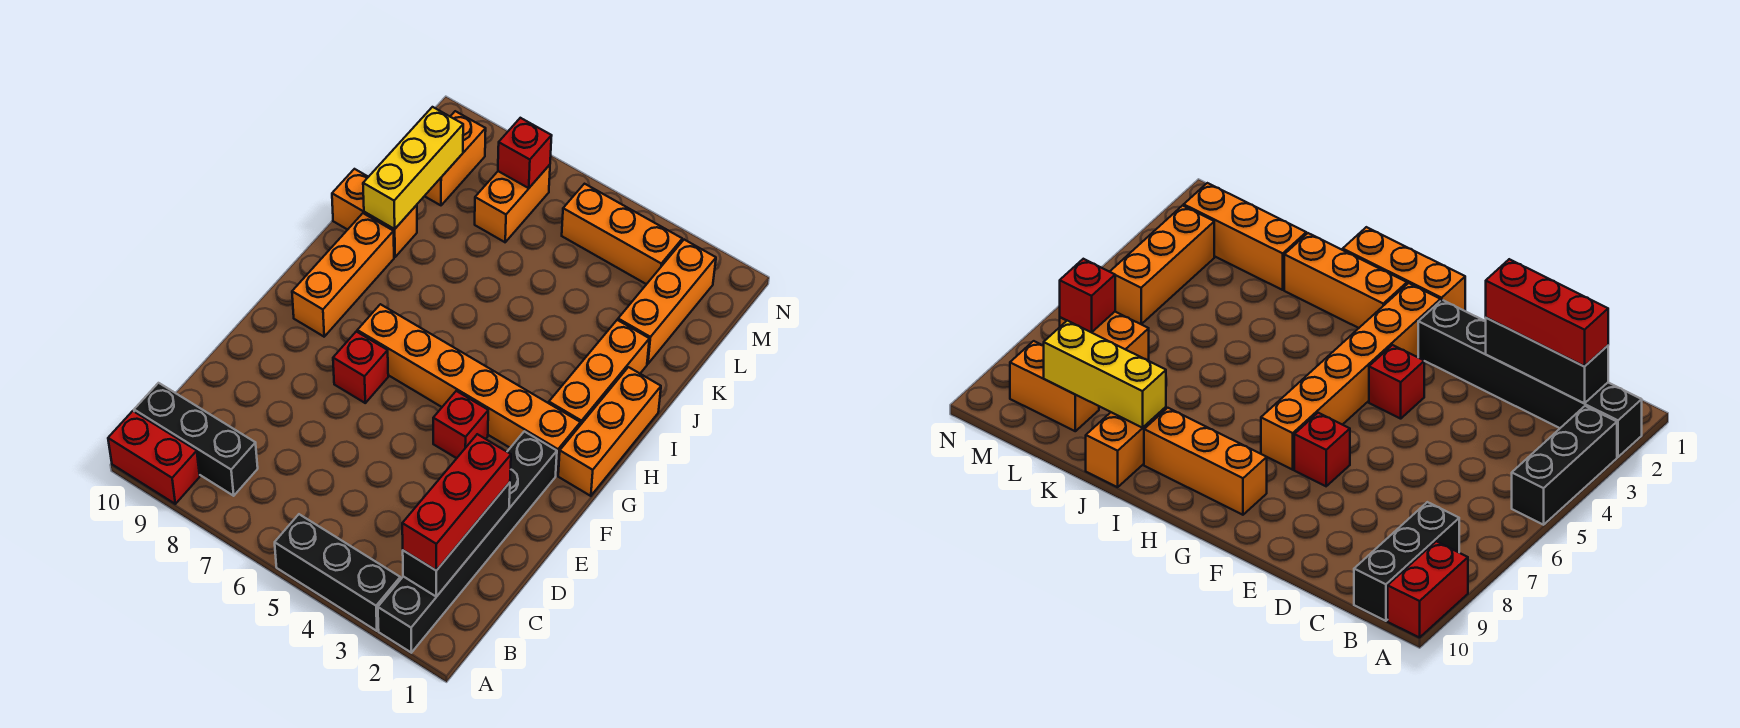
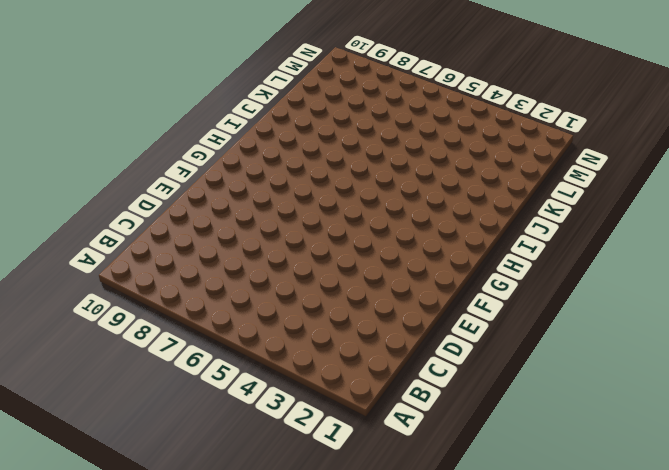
none -> black 1x6 brick [378,431,557,653]
none -> black 1x3 brick [275,514,400,631]
none -> red 1x2 brick [108,411,200,504]

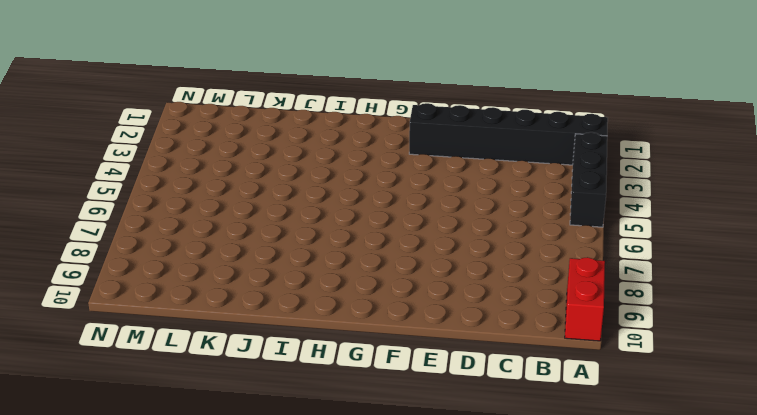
none -> black 1x3 brick [134,383,258,496]
none -> red 1x1 brick [433,391,488,458]
none -> red 1x1 brick [333,332,388,403]

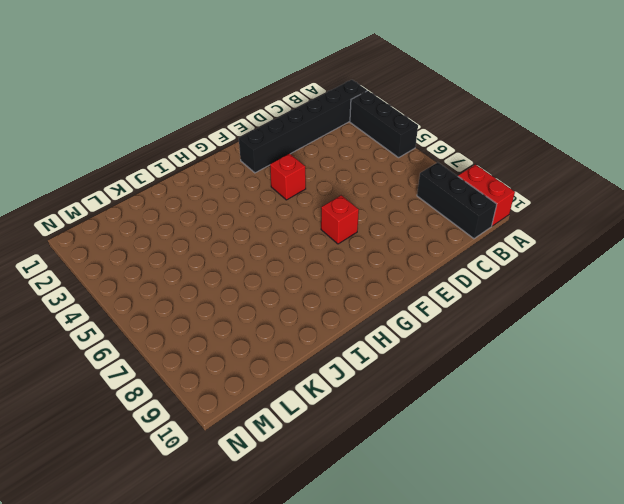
none -> orange 1x3 brick [558,367,661,496]
none -> orange 1x6 brick [357,304,580,475]
none -> orange 1x3 brick [292,213,394,337]

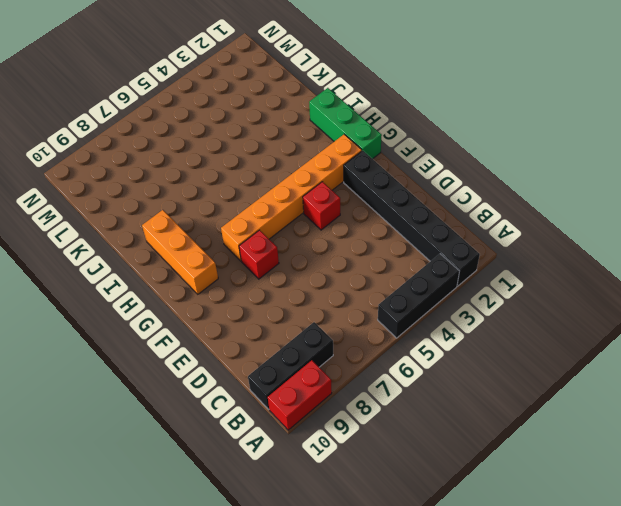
green 1x3 brick [309,88,382,159] -> orange 1x3 brick [558,367,661,496]
none -> orange 1x3 brick [549,320,649,425]
none -> orange 1x2 brick [332,169,417,257]
none -> orange 1x3 brick [618,240,716,364]

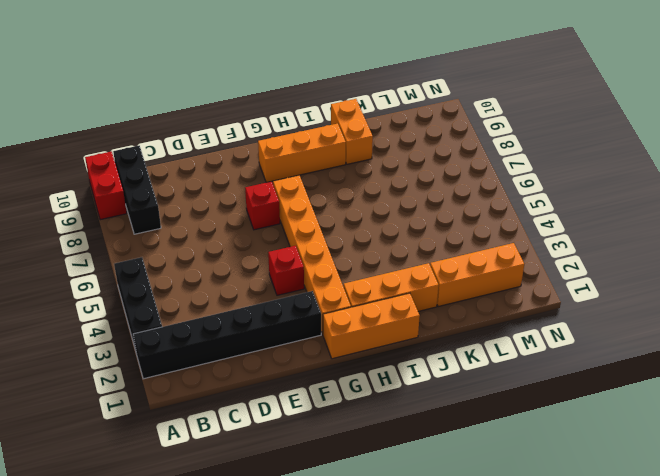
none -> orange 1x2 brick [475,165,550,242]
none -> orange 1x2 brick [425,111,486,205]
none -> orange 1x3 brick [562,184,682,284]

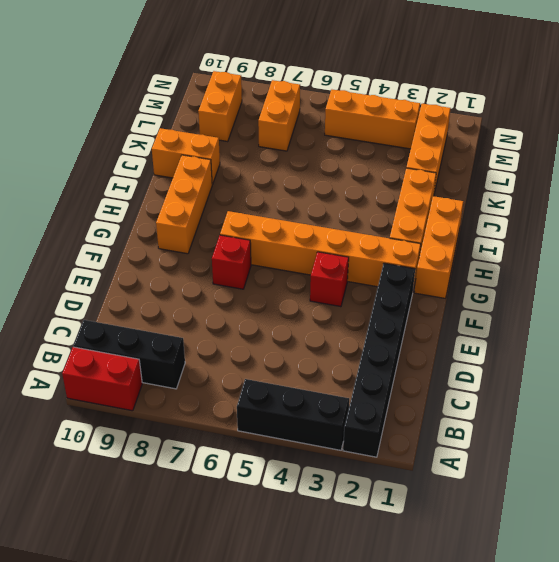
none -> black 1x3 brick [403,482,510,597]
none -> yellow 1x3 brick [363,107,463,229]
none -> red 1x1 brick [498,118,552,188]

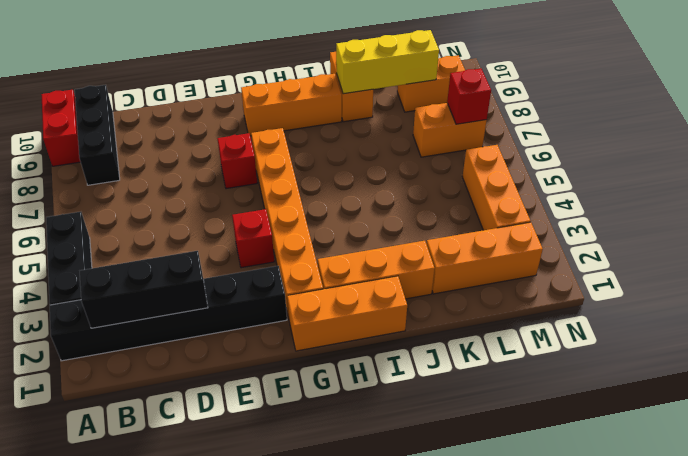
none -> red 1x3 brick [402,434,511,571]

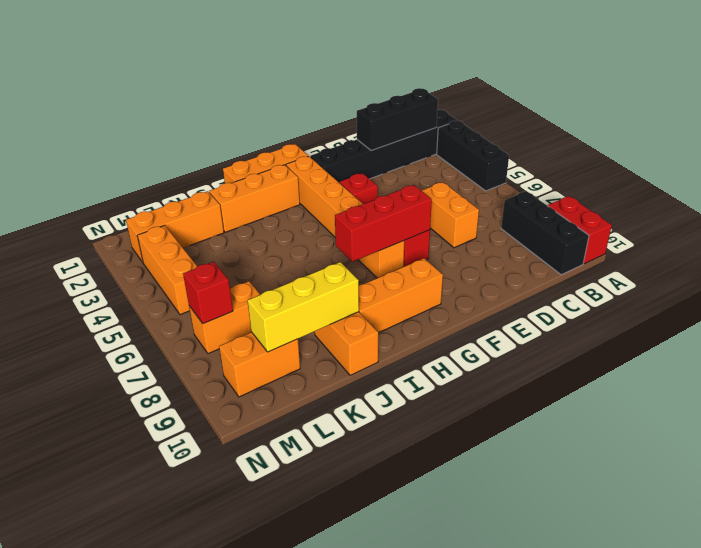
orange 1x2 brick [421,182,479,248] -> none
red 1x3 brick [335,185,432,262] -> red 1x3 brick moved to [402,434,511,571]

